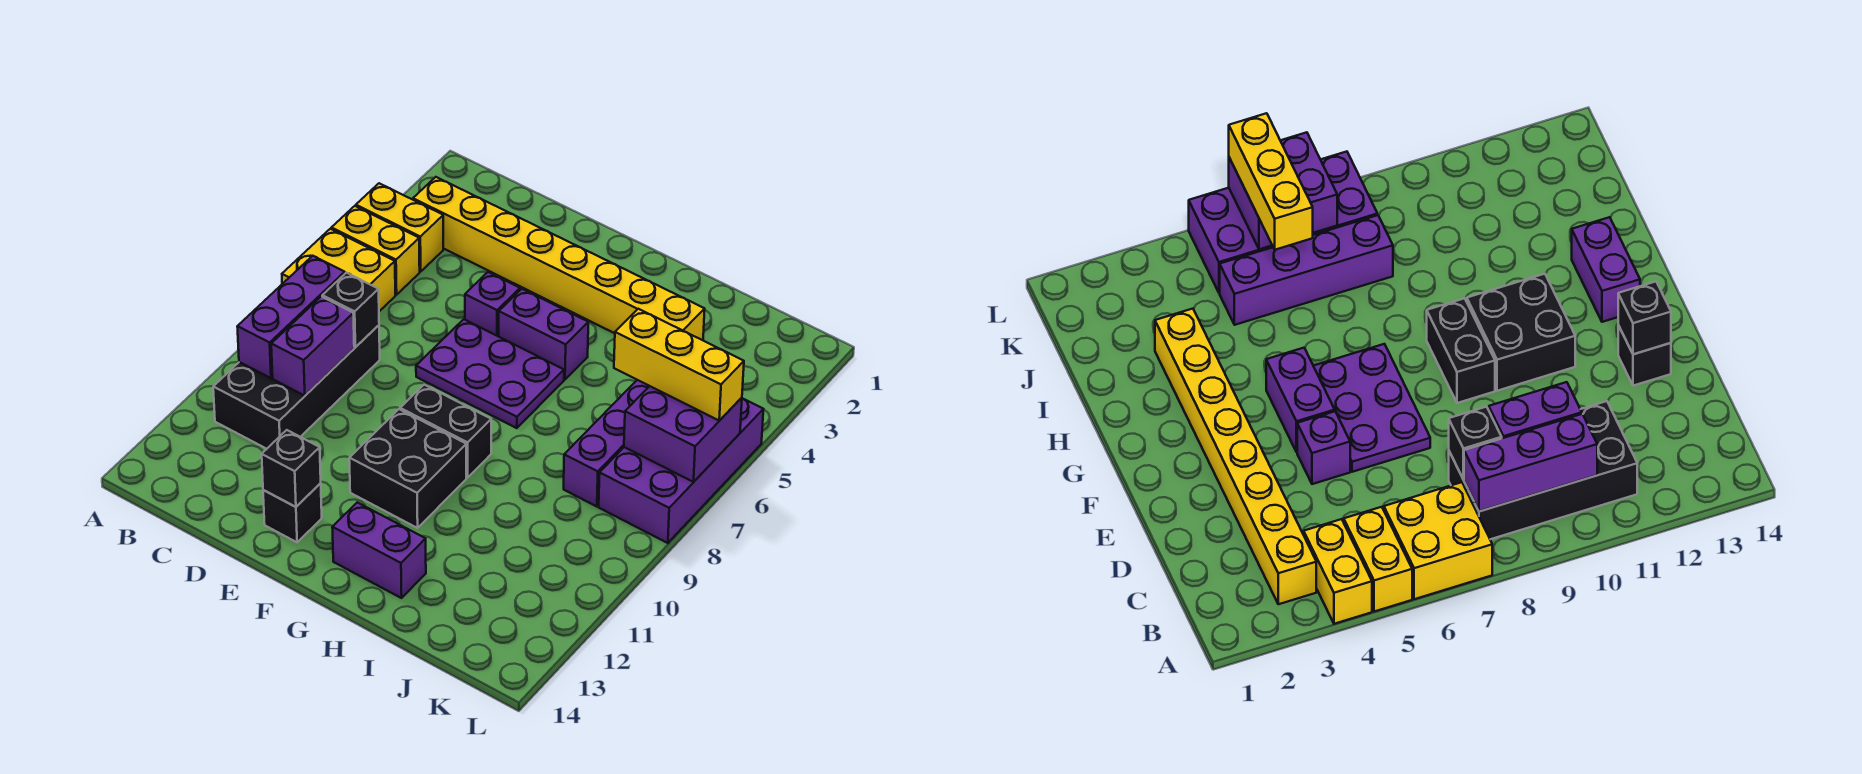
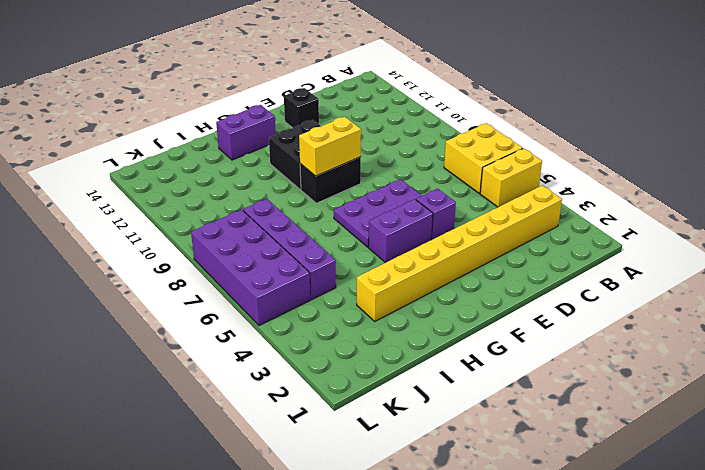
yellow 1x2 brick [299,117,361,176] -> yellow 1x2 brick moved to [356,183,443,272]
none -> black 2x4 brick [213,325,380,449]
none -> purple 1x3 brick [237,256,345,378]
none -> black 1x1 brick [322,273,379,347]

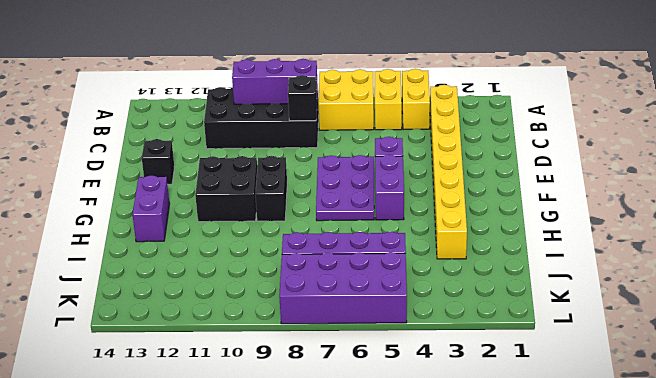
none -> purple 1x2 brick [271,297,354,396]
none -> black 1x1 brick [262,430,321,507]
none -> purple 2x2 brick [624,386,742,482]

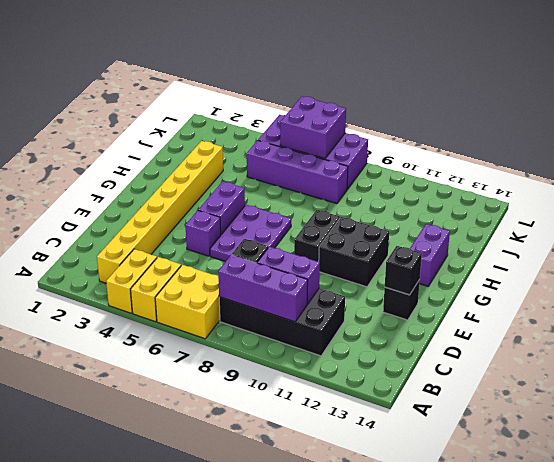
none -> yellow 1x3 brick [614,309,744,421]

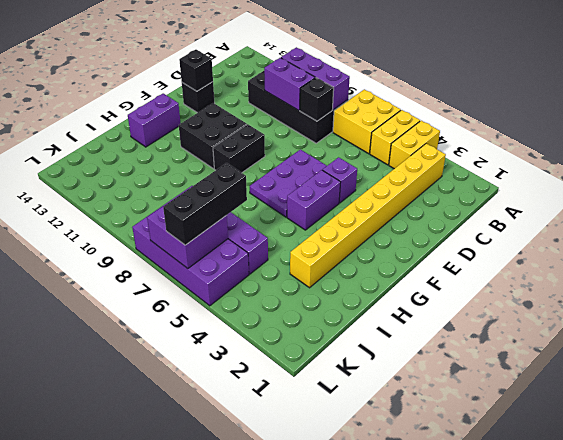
black 1x3 brick [163,163,247,245] -> yellow 1x3 brick [614,309,744,421]

